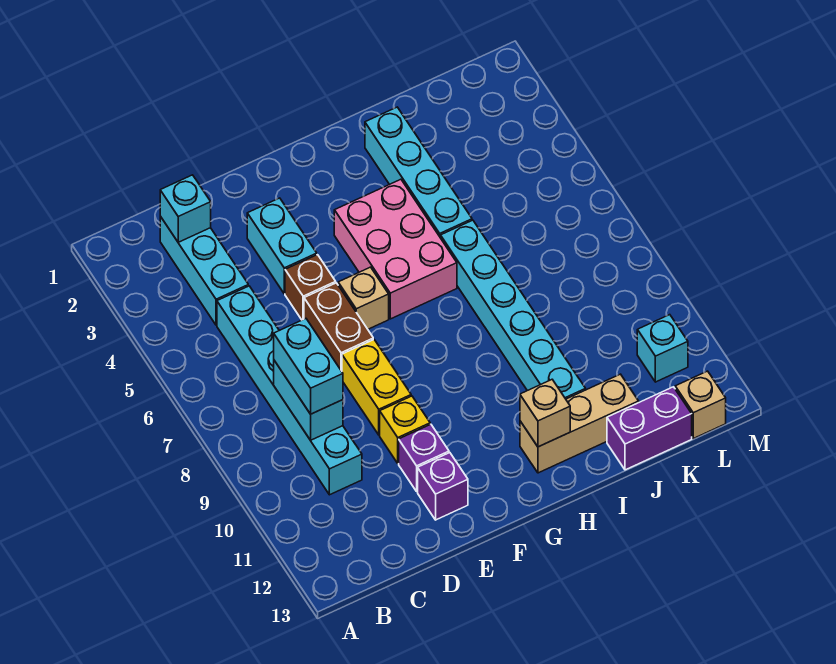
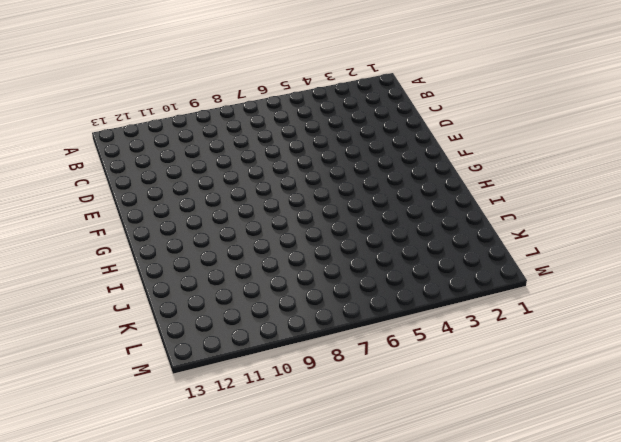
none -> cyan 1x3 brick [160,217,248,325]
none -> cyan 1x6 brick [217,286,362,495]
none -> cyan 1x2 brick [247,198,317,294]

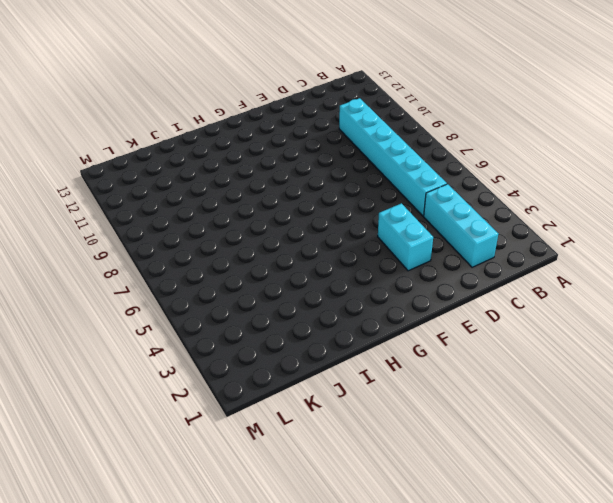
none -> brown 1x1 brick [285,255,336,320]
none -> brown 1x2 brick [304,283,373,371]
none -> yellow 1x2 brick [342,340,411,435]

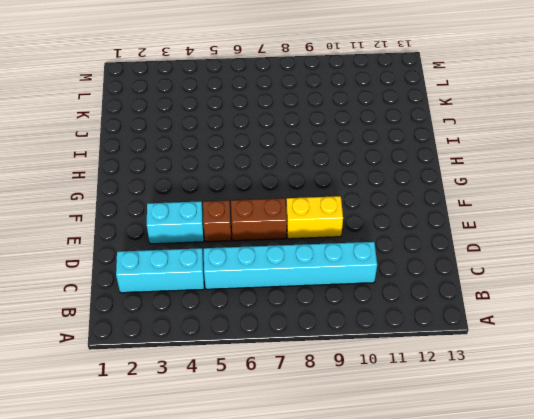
none -> yellow 1x1 brick [380,396,430,463]
none -> purple 1x1 brick [399,424,449,492]
none -> purple 1x1 brick [418,453,468,520]

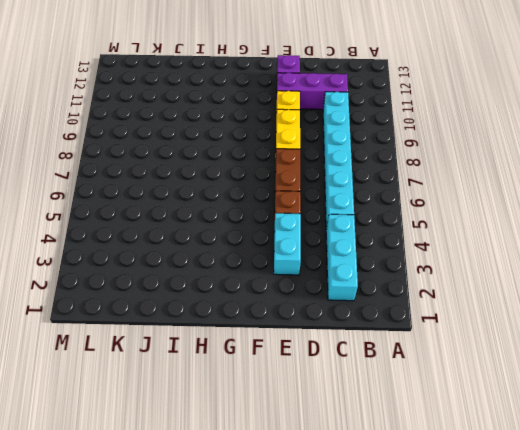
purple 1x3 brick [277,73,348,109] -> purple 1x1 brick [399,424,449,492]
none -> tan 1x1 brick [338,267,389,329]
none -> pink 2x3 brick [334,179,457,319]
none -> tan 1x3 brick [520,374,639,473]

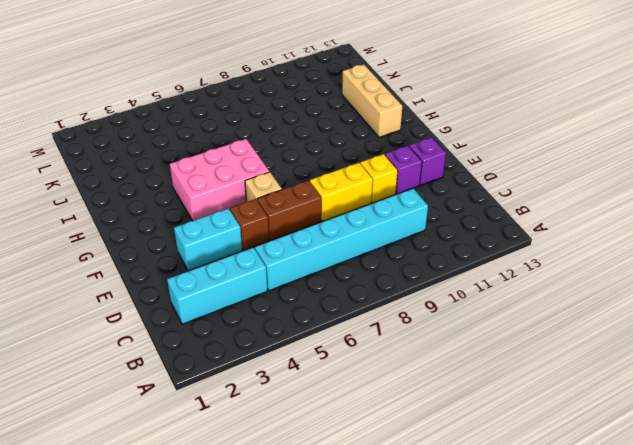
none -> cyan 1x4 brick [365,107,472,238]
none -> cyan 1x6 brick [441,220,586,399]
none -> purple 1x2 brick [607,387,692,470]

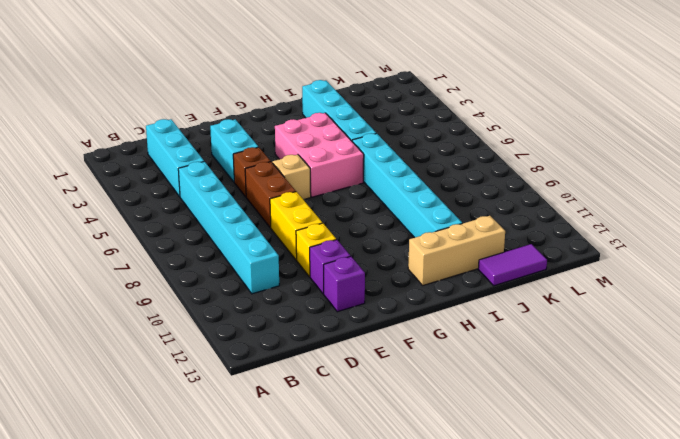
purple 1x2 tile [478,244,547,286] -> purple 1x2 brick [607,387,692,470]
none -> cyan 1x1 brick [637,315,688,382]
none -> tan 1x1 brick [675,371,726,439]
none -> cyan 1x1 brick [160,175,211,242]

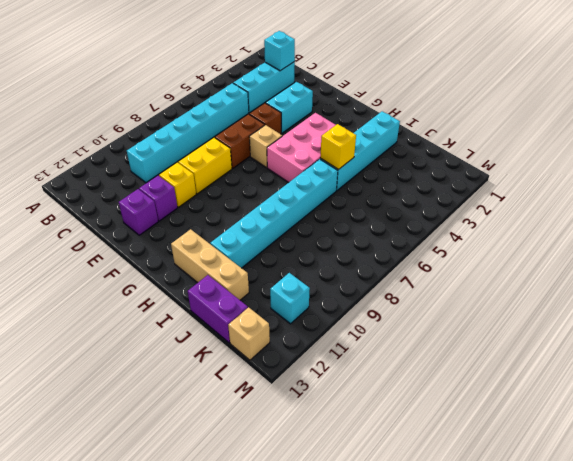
yellow 1x1 brick [320,124,356,170] -> none
none -> cyan 1x2 brick [274,361,343,440]
none -> tan 1x1 brick [520,380,570,447]
none -> cyan 1x2 brick [274,319,343,414]

